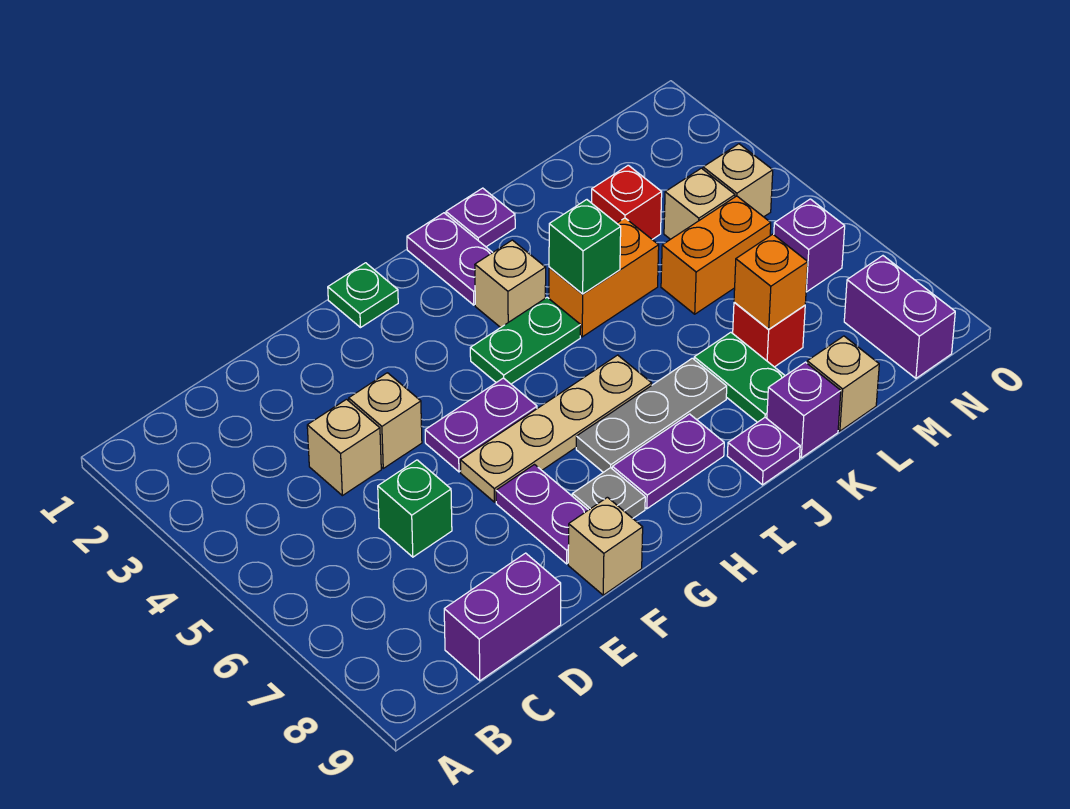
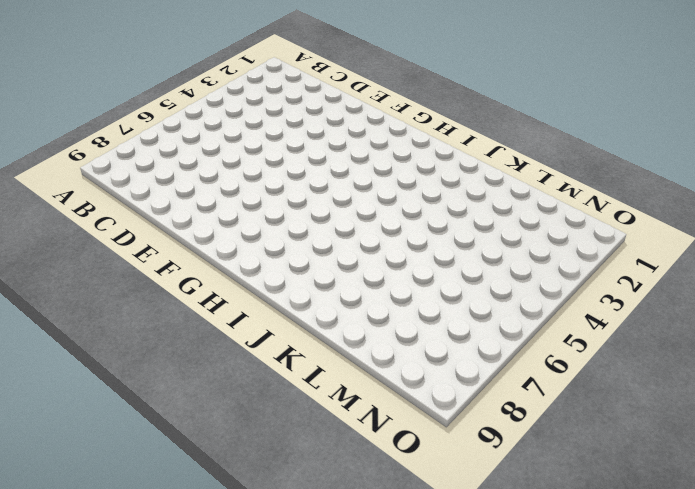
none -> purple 1x2 brick [444,553,561,681]
none -> tan 1x1 brick [307,399,381,496]
none -> green 1x1 brick [378,460,452,557]
none -> tan 1x1 brick [349,373,422,468]

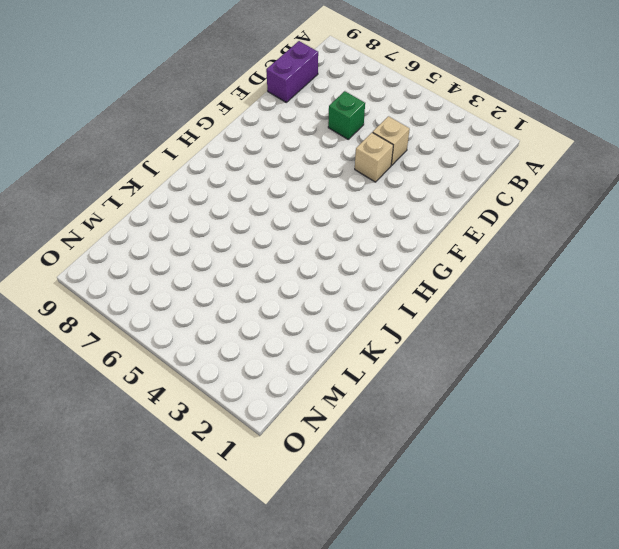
none -> purple 1x2 plate [425,378,537,472]
none -> tan 1x4 plate [460,355,652,502]
none -> purple 1x2 plate [496,465,588,564]
none -> tan 1x1 brick [568,497,643,595]

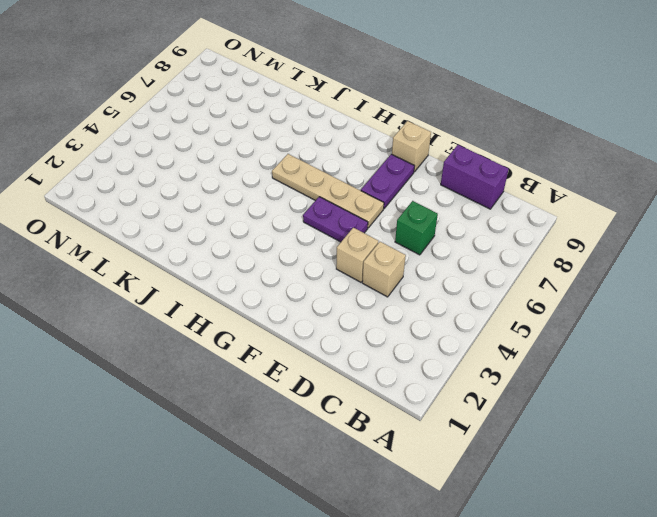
none -> green 1x1 plate [328,263,398,327]
none -> grey 1x1 plate [572,468,645,518]
none -> green 1x2 plate [470,297,581,384]
none -> grey 1x3 plate [576,358,727,472]

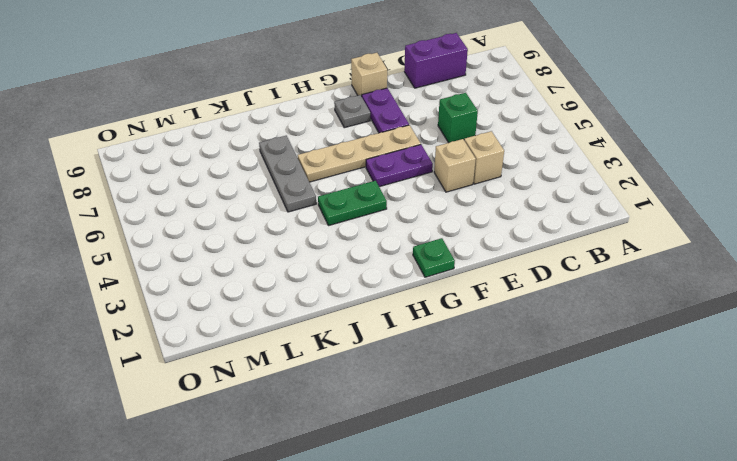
grey 1x3 plate [259,136,316,212] -> grey 1x3 plate turned to [576,358,727,472]
none -> purple 1x2 plate [612,414,724,509]
none -> purple 1x2 plate [407,213,493,305]
none -> tan 1x1 brick [475,240,546,328]
none -> purple 1x1 plate [446,188,515,247]

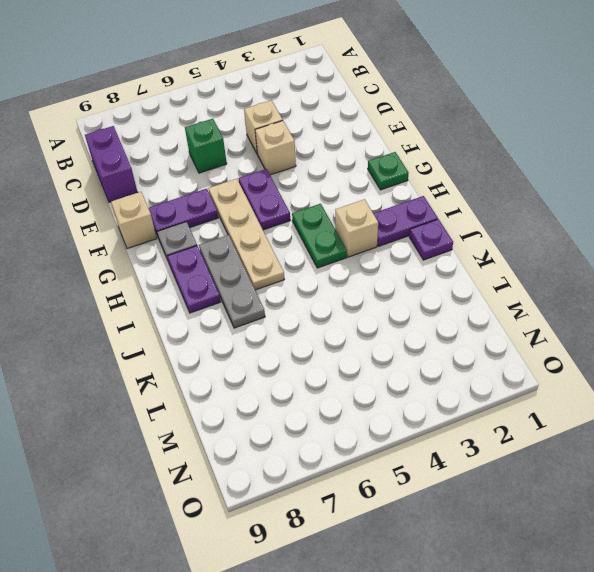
none -> orange 1x2 brick [549,218,659,337]
none -> purple 1x1 plate [727,417,800,485]
none -> green 1x2 plate [694,332,785,422]
none -> purple 1x1 brick [767,362,841,458]

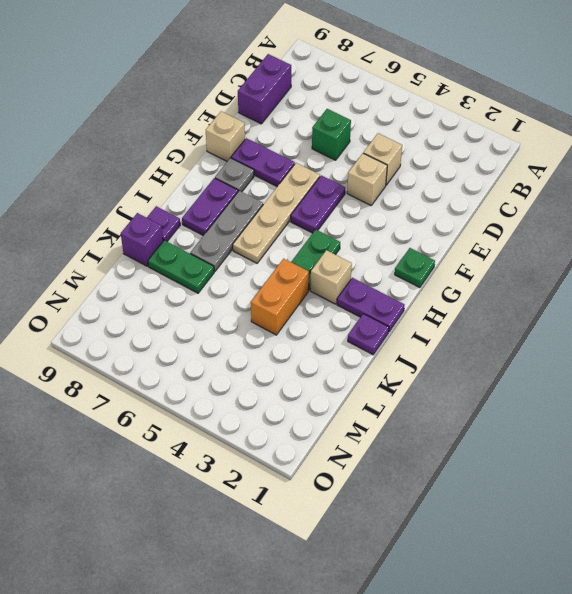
none -> red 1x1 brick [592,165,662,239]
none -> orange 1x2 brick [661,196,771,314]
none -> red 1x1 brick [733,303,805,367]
none -> tan 1x1 brick [807,336,879,431]

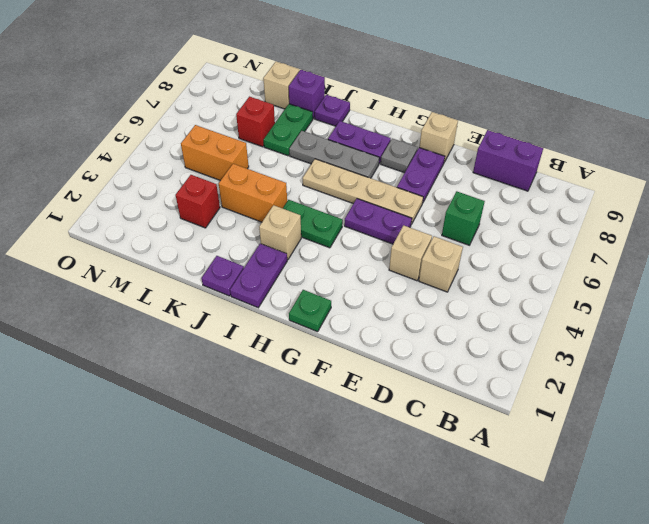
none -> tan 1x1 brick [664,168,735,239]
none -> tan 1x1 brick [703,144,773,217]
none -> purple 1x1 brick [774,199,845,292]
none -> purple 1x2 brick [844,256,955,378]

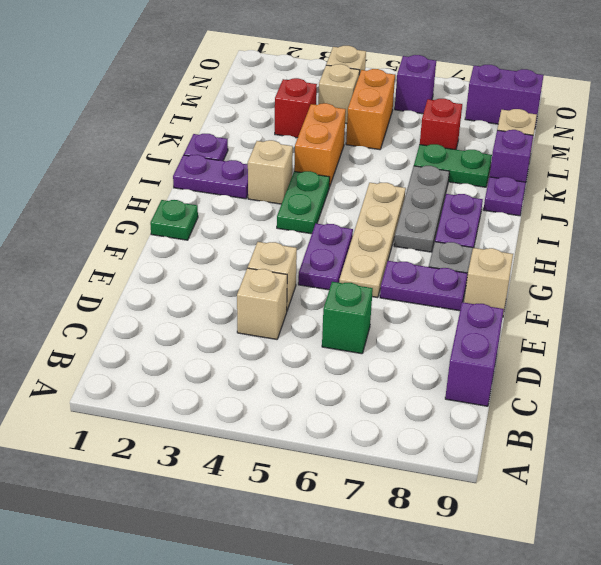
none -> green 1x1 brick [549,200,621,294]
none -> orange 1x1 brick [734,234,808,329]

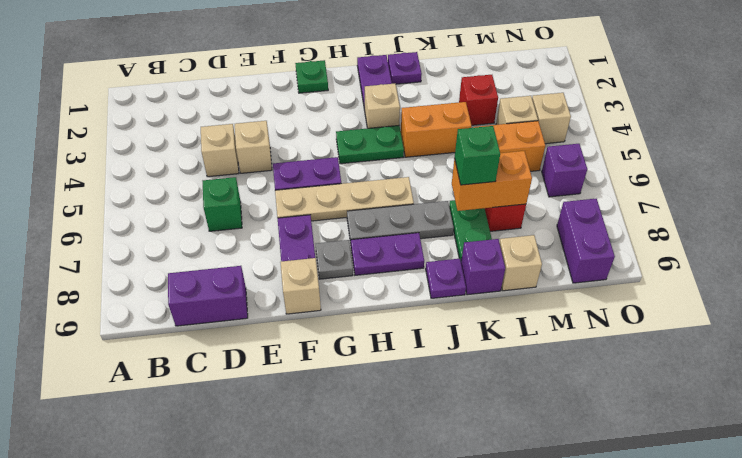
orange 1x2 brick [452,151,532,211] -> orange 1x1 brick [734,234,808,329]
green 1x1 brick [455,126,500,185] -> green 1x1 brick moved to [549,200,621,294]

